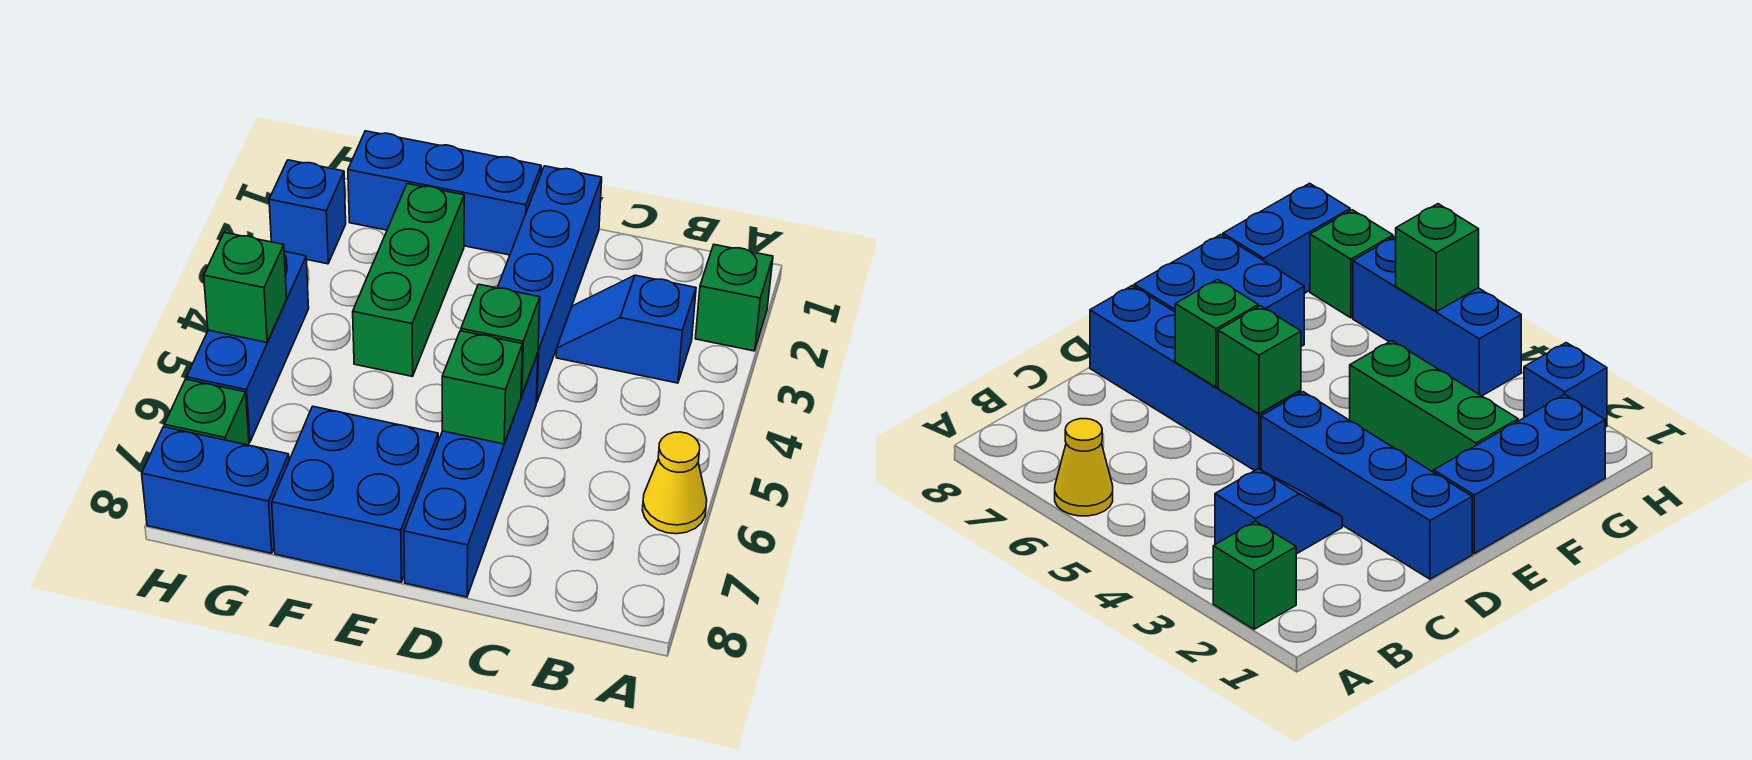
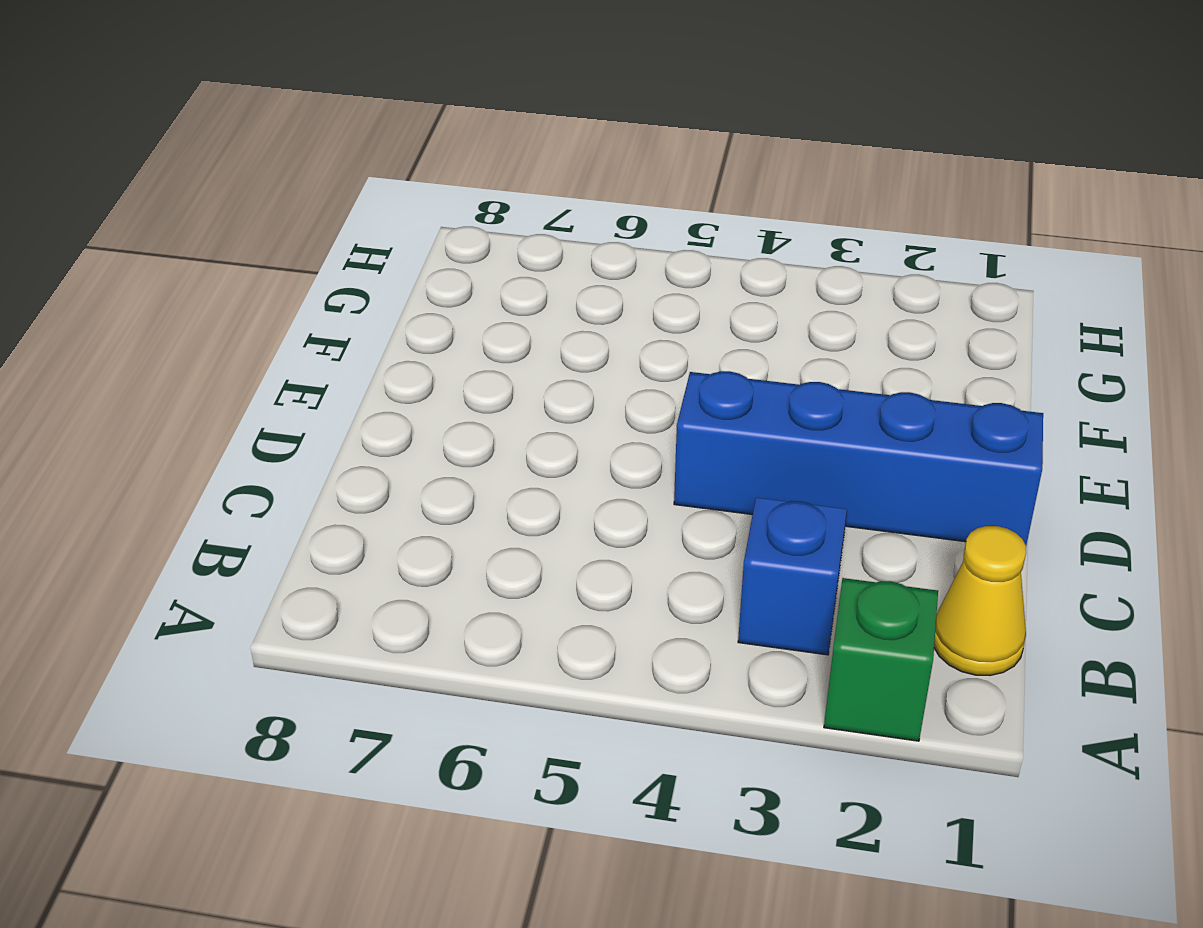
yellow 1x1 cone [934,526,1026,675] -> yellow 1x1 cone moved to [642,432,707,534]
none -> blue 1x4 brick [404,353,538,597]
none -> blue 1x3 brick [348,131,541,255]
none -> blue 2x2 brick [272,406,438,582]

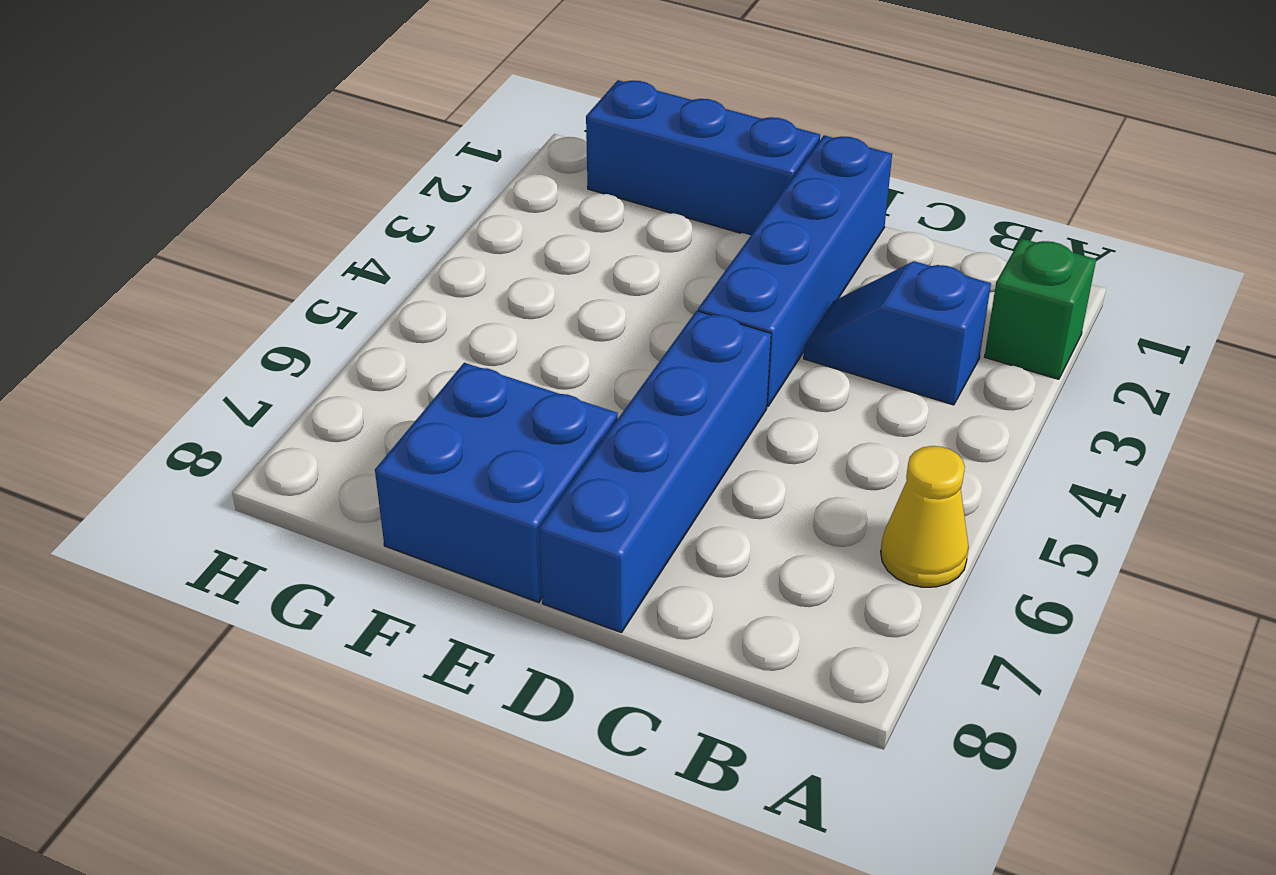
none -> green 1x3 brick [353,184,464,377]
none -> blue 1x2 brick [142,427,289,553]
none -> blue 1x1 brick [269,160,346,264]

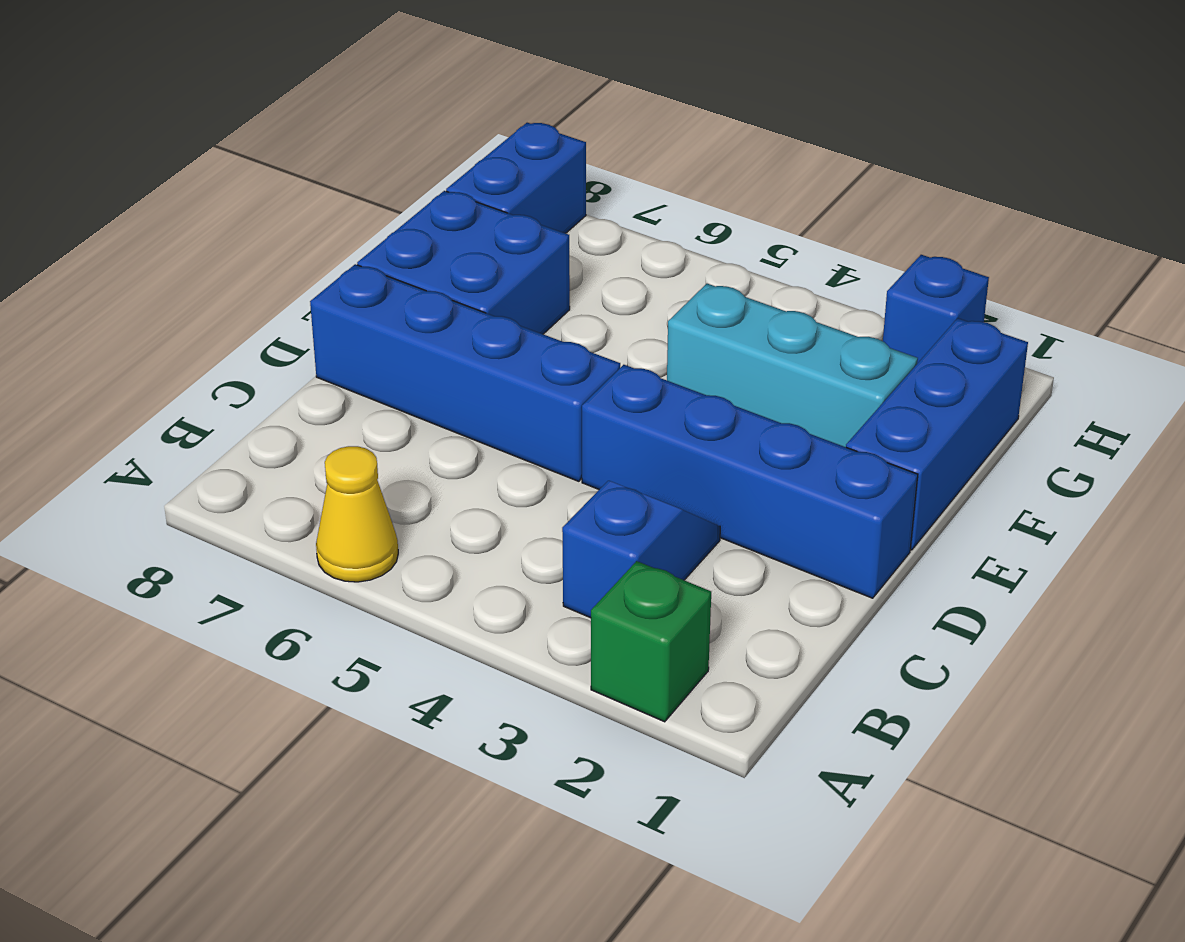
cyan 1x3 brick [667,284,918,447] -> green 1x3 brick [353,184,464,377]
none -> blue 1x3 brick [186,251,309,442]
none -> green 1x1 brick [164,379,249,445]
none -> green 1x1 brick [461,284,540,396]

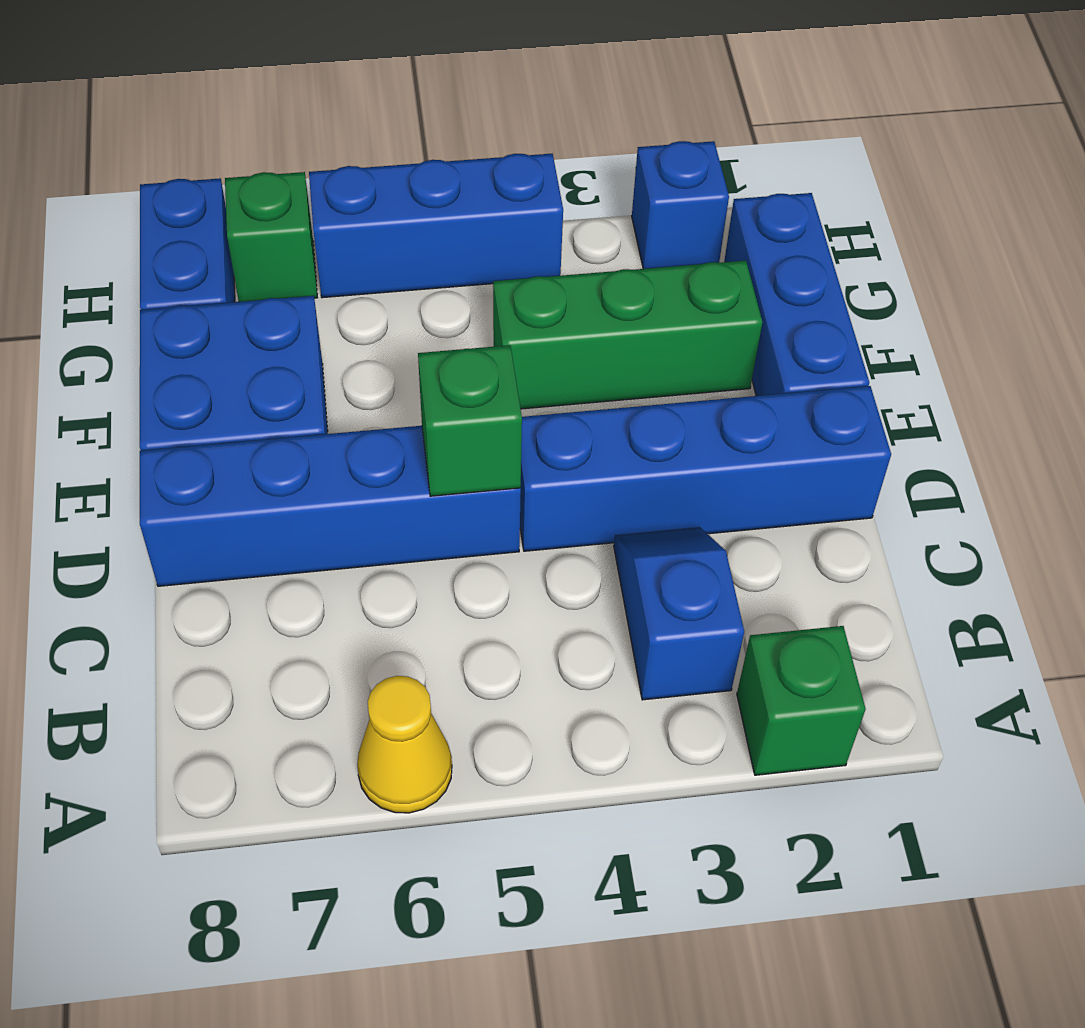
none -> green 1x1 brick [442,331,523,444]
none -> green 1x1 brick [204,232,287,342]

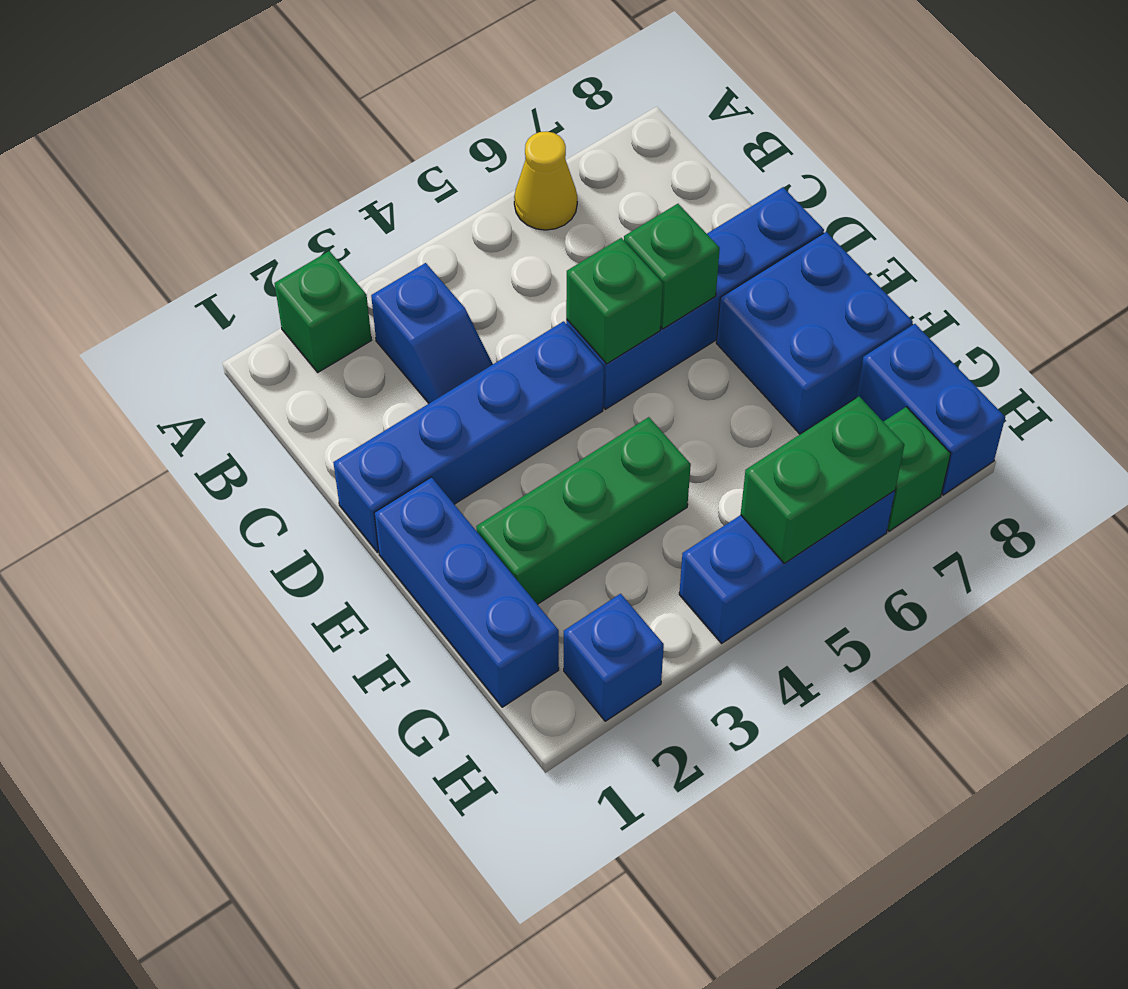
green 1x2 brick [741,397,904,564] -> green 1x1 brick [204,232,287,342]

